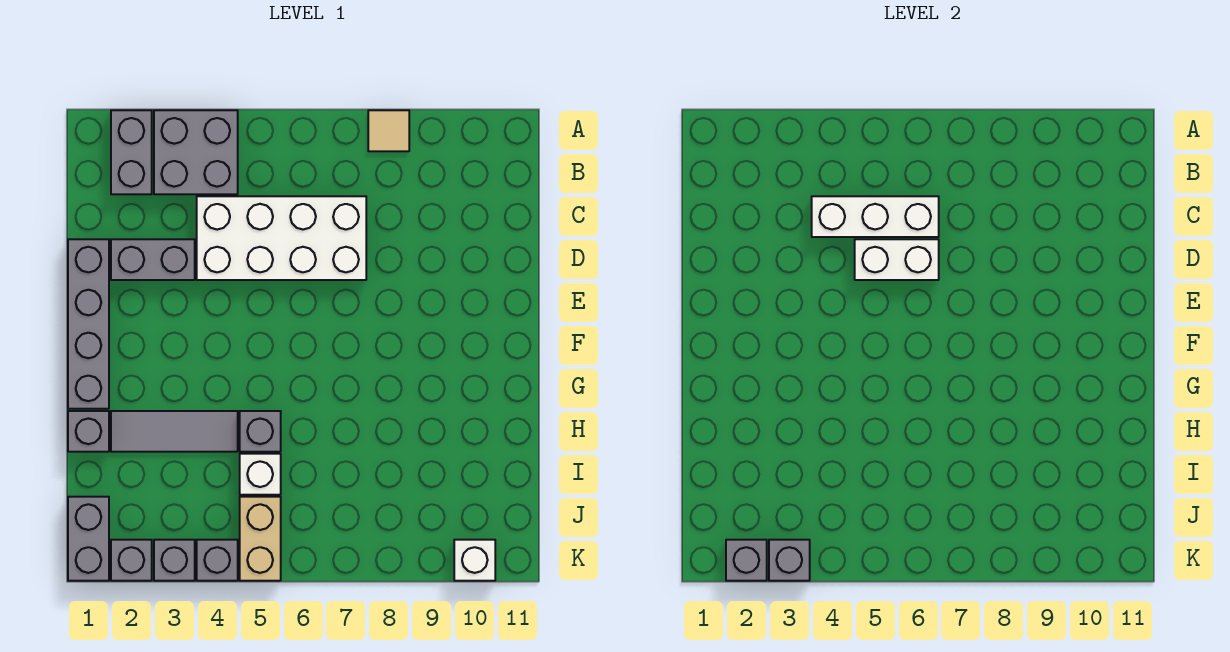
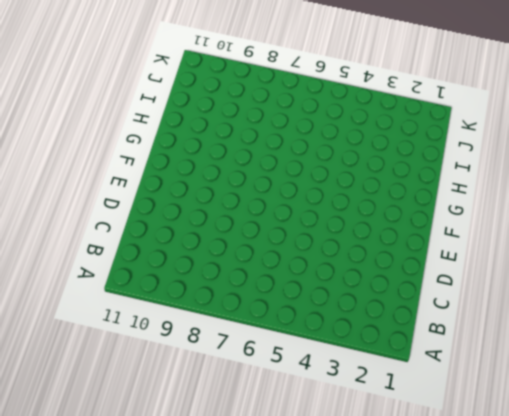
none -> grey 1x2 brick [111,110,152,194]
none -> grey 2x2 brick [154,110,238,194]
none -> tan 1x1 tile [368,110,409,151]

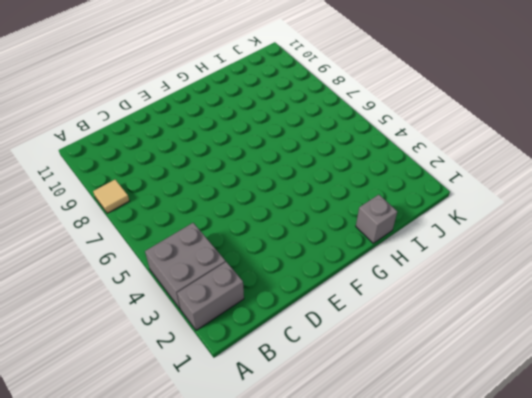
none -> white 2x4 brick [197,196,366,280]
none -> grey 1x4 brick [68,239,109,409]
none -> grey 1x2 brick [111,239,195,280]

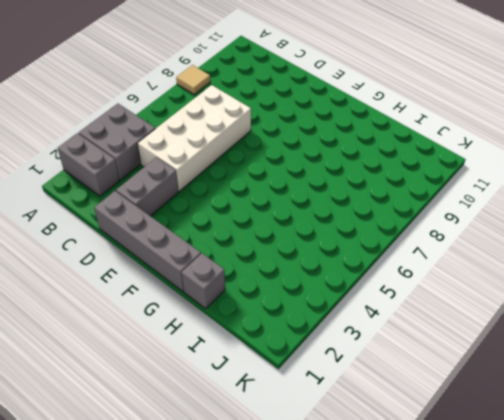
none -> grey 1x3 tile [111,411,238,452]
none -> grey 1x1 brick [240,411,281,452]
none -> white 1x1 brick [240,454,281,495]

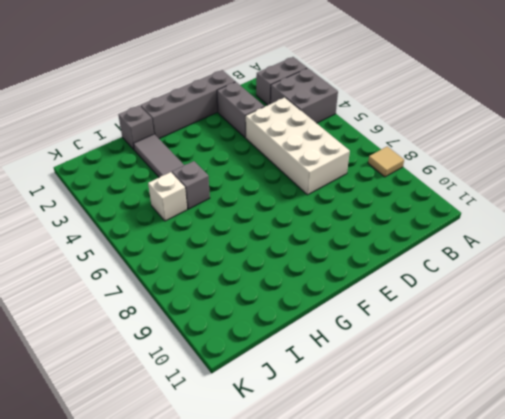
none -> grey 1x2 brick [68,497,109,581]
none -> tan 1x2 brick [240,497,281,581]
none -> grey 1x1 brick [111,540,152,581]

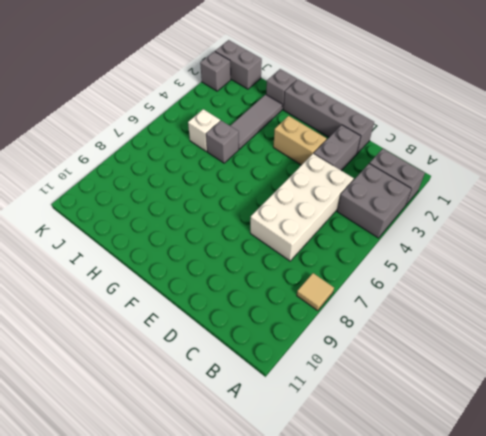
tan 1x2 brick [273,116,326,165] -> tan 1x2 brick moved to [240,497,281,581]
none -> grey 1x1 brick [154,540,195,581]
none -> grey 1x1 brick [197,540,238,581]
none -> white 1x1 brick [454,540,495,581]

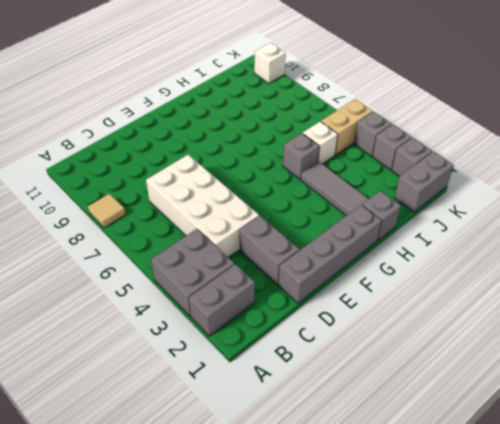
none -> white 1x3 brick [812,196,939,237]
none -> white 1x2 brick [855,239,939,280]
none -> grey 1x1 brick [726,540,767,581]

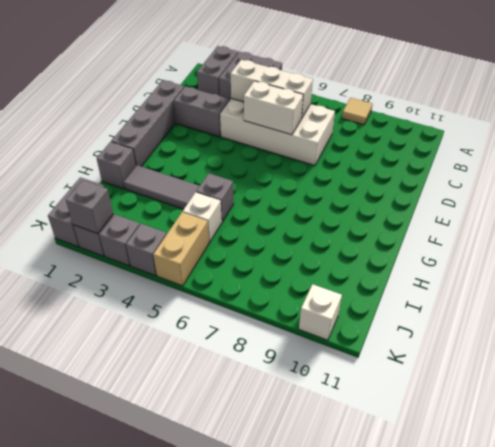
none -> grey 1x1 brick [769,540,810,581]

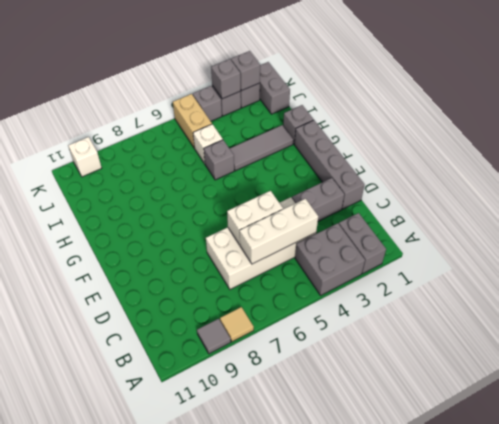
grey 1x1 tile [197,319,231,354] -> none

